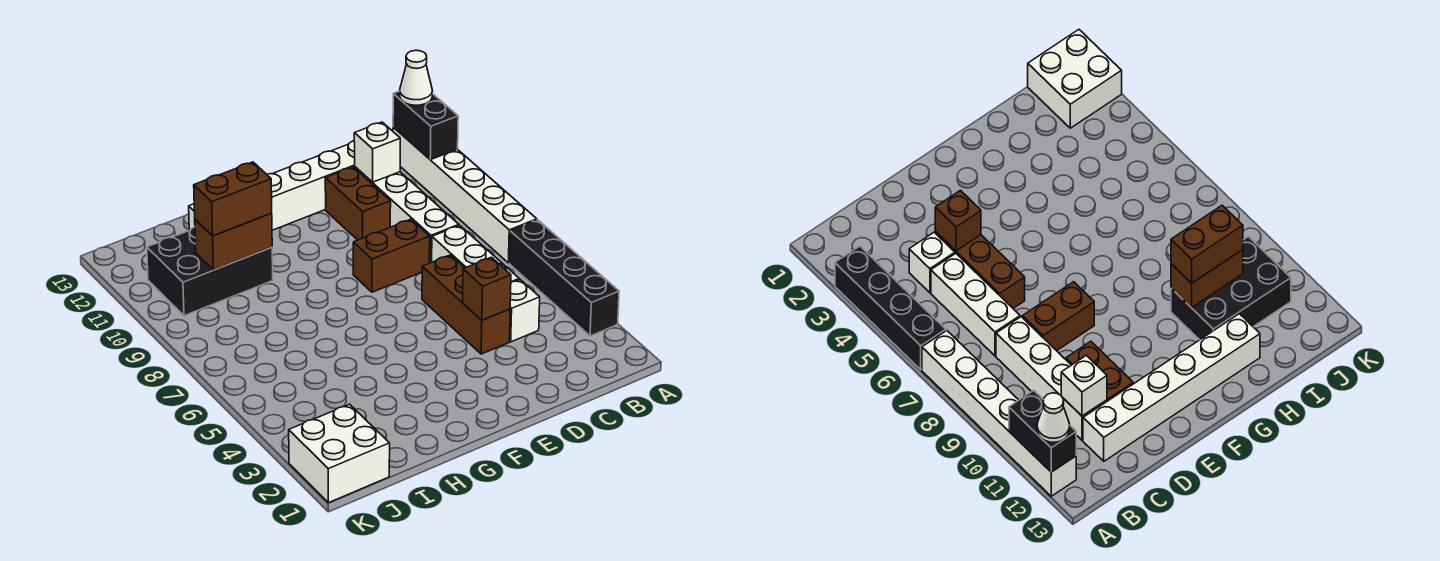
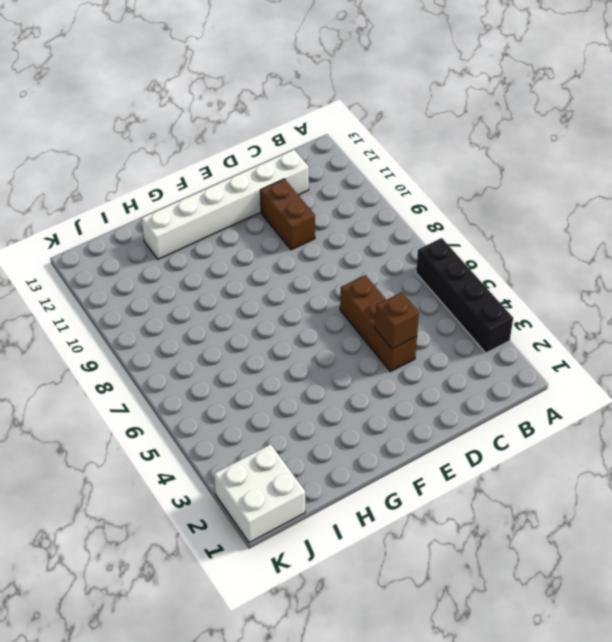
none -> white 1x6 brick [393,127,537,263]
none -> white 1x1 brick [509,280,540,342]
none -> white 1x3 brick [432,225,519,282]

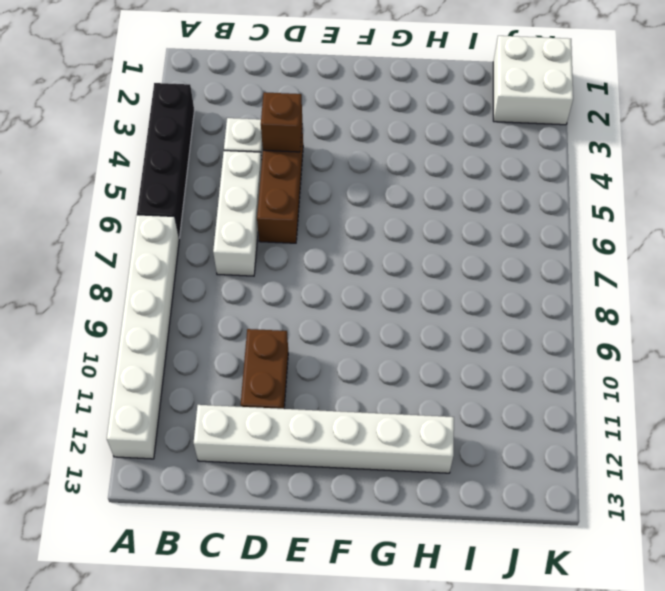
none -> white 1x4 brick [355,167,459,263]
none -> brown 1x2 brick [353,219,430,292]
none -> black 2x3 brick [147,227,273,316]

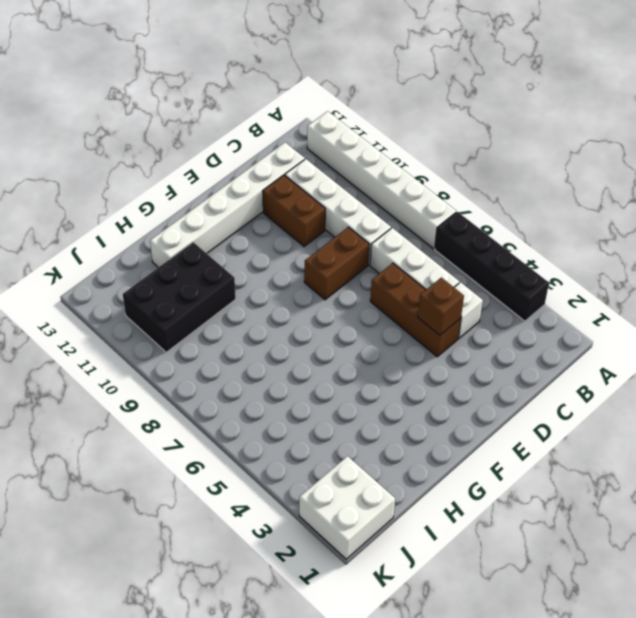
none -> black 1x2 brick [393,91,458,160]
none -> white 1x1 brick [354,122,400,182]
none -> brown 1x2 brick [195,213,272,270]

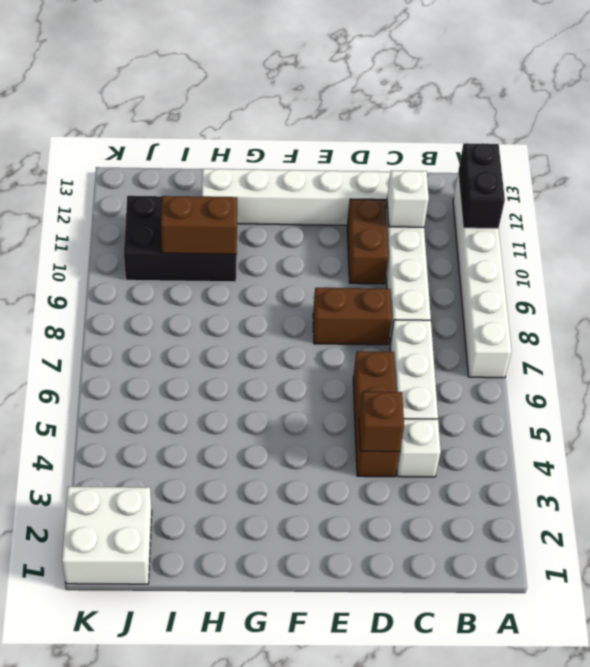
none -> black 1x4 brick [509,220,619,336]
none -> white 1x1 cone [400,50,432,105]
none -> brown 1x2 brick [194,162,272,236]

